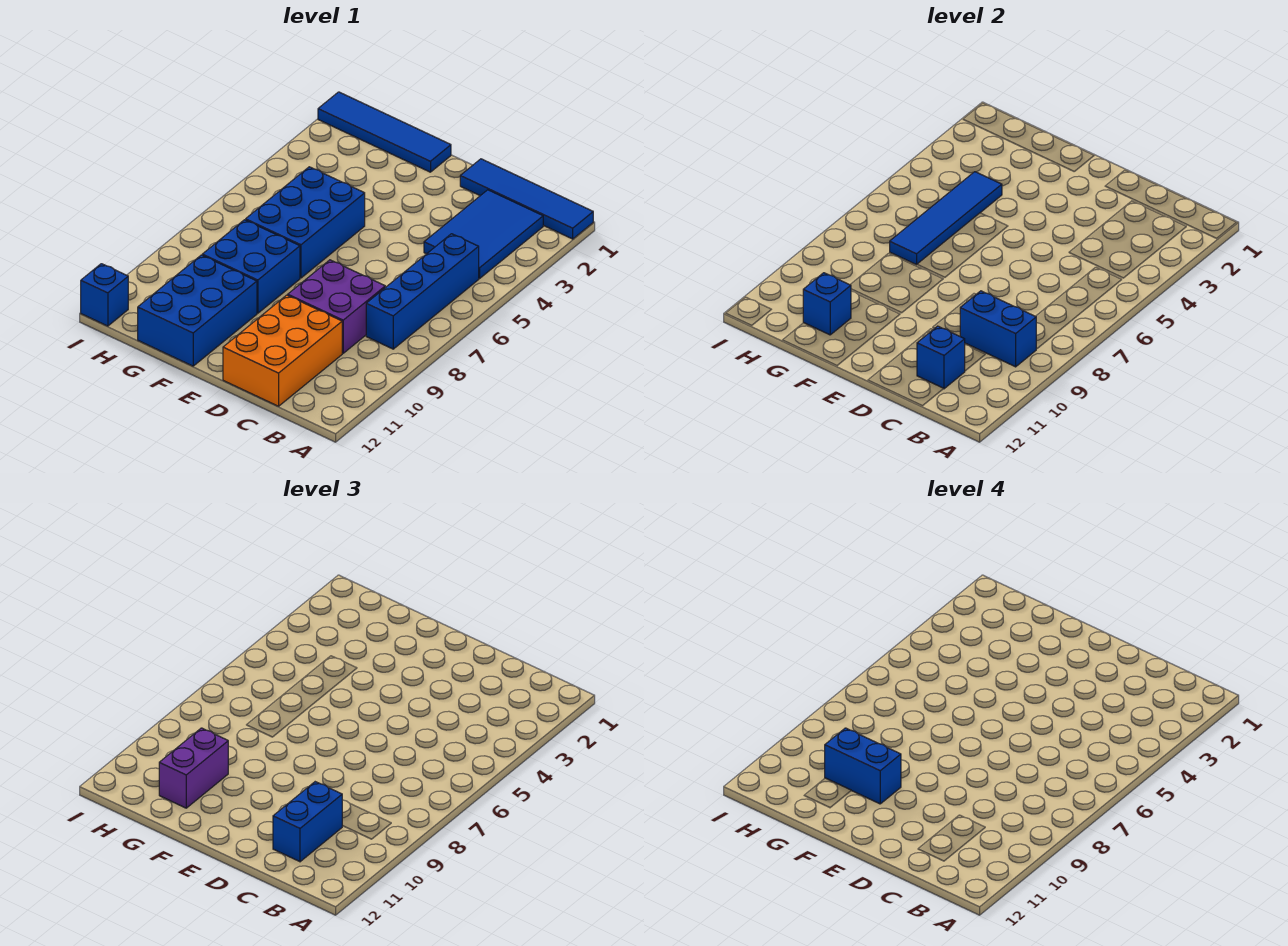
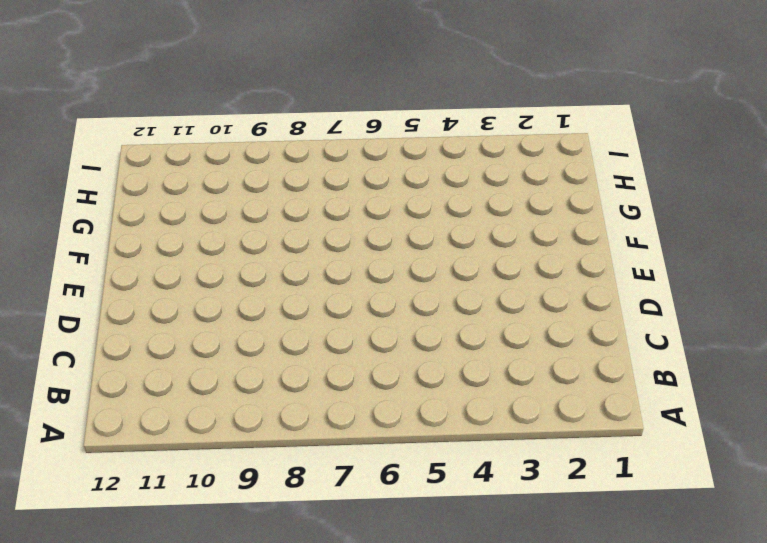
none -> blue 1x4 tile [460,159,593,239]
none -> blue 2x3 tile [424,190,543,279]
none -> blue 1x4 brick [366,234,479,349]

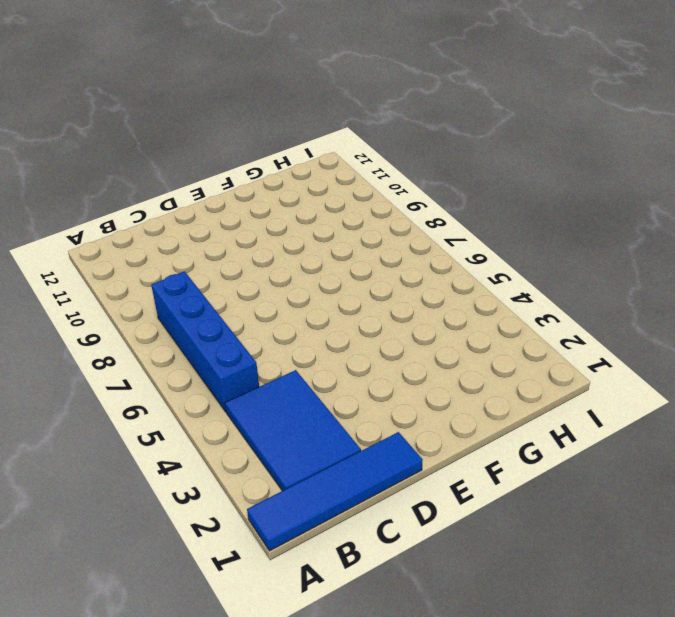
none -> purple 2x2 brick [288,260,385,353]
none -> orange 2x3 brick [223,295,342,406]
none -> blue 1x4 tile [318,92,451,172]

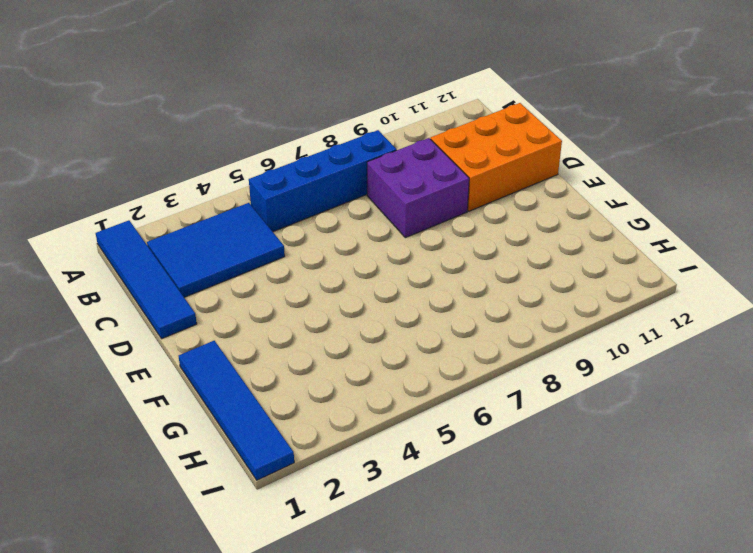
none -> blue 2x3 brick [246,167,365,278]
none -> blue 2x2 brick [202,220,300,313]
none -> blue 2x3 brick [138,255,257,366]

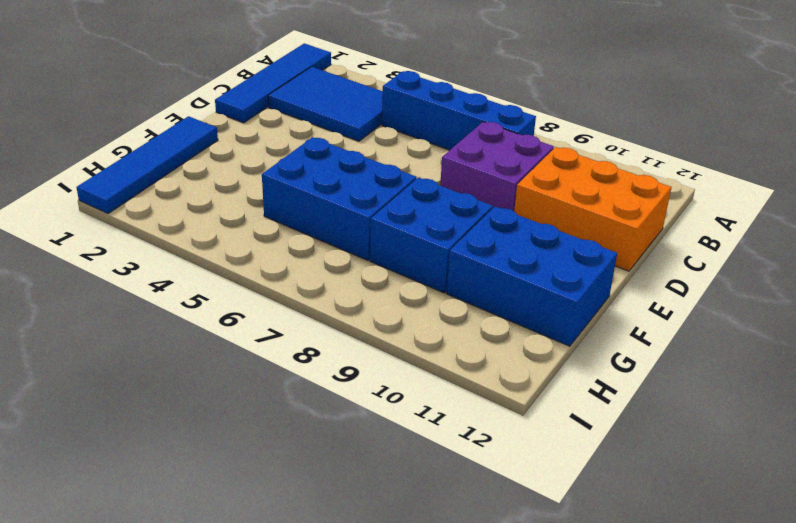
none -> blue 1x1 brick [81,264,128,326]
none -> blue 1x2 brick [960,291,1036,367]
none -> blue 1x1 brick [917,326,965,389]

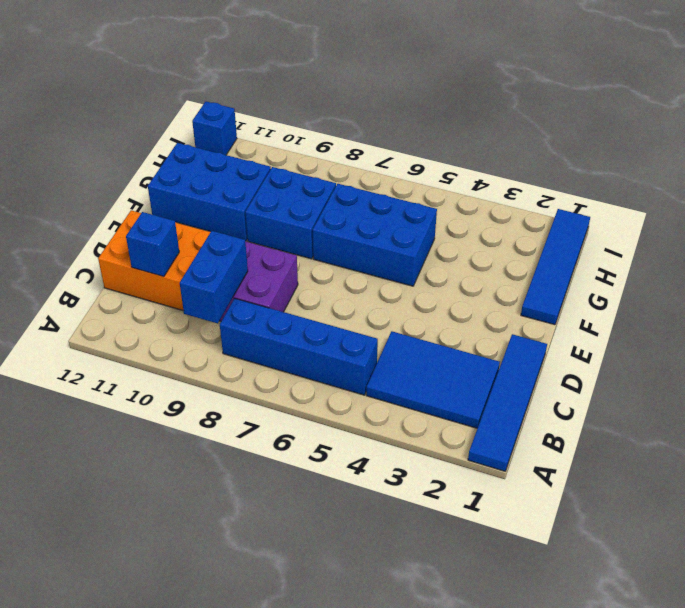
none -> blue 1x4 tile [890,172,1002,265]
none -> blue 1x1 brick [803,273,851,335]
none -> blue 1x2 brick [273,782,342,862]

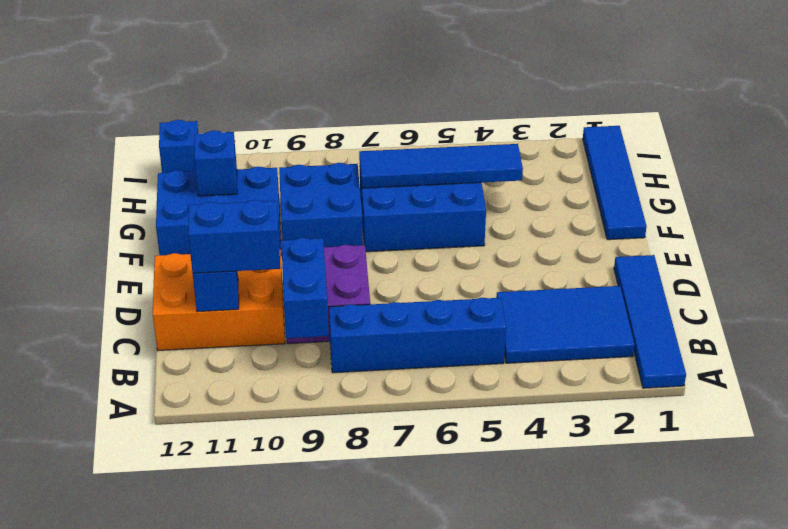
none -> purple 1x2 brick [159,728,228,808]
none -> blue 1x2 brick [825,728,901,804]

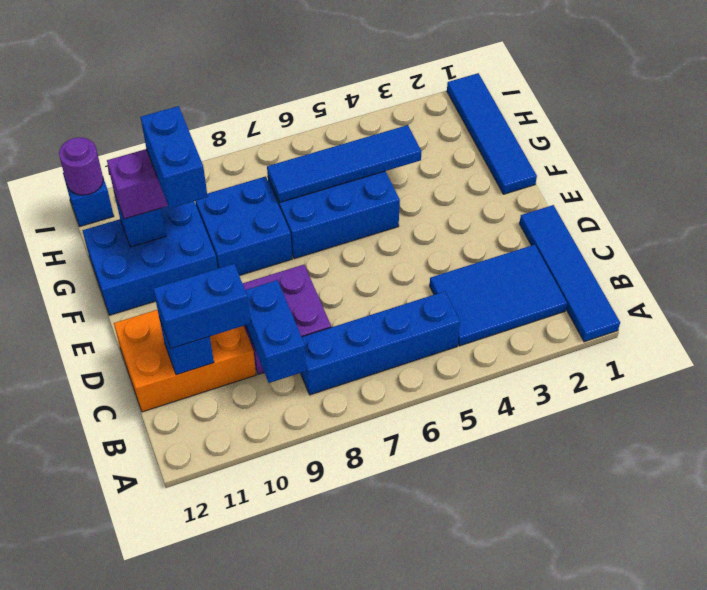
purple 1x1 round brick [59,138,103,195] -> none

